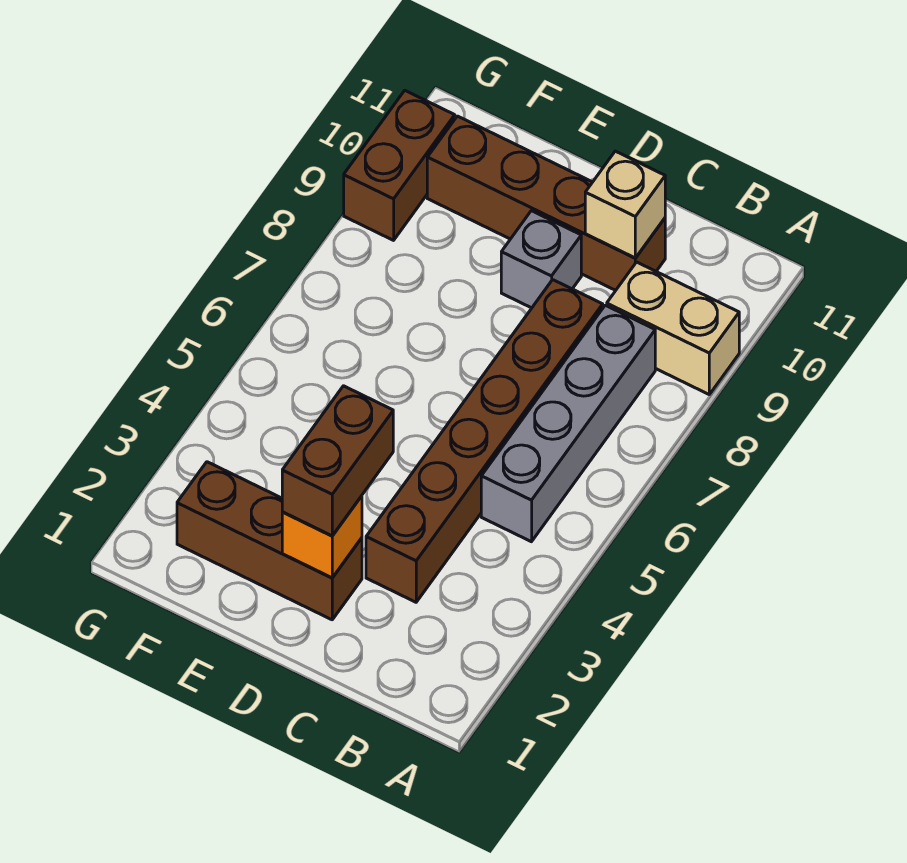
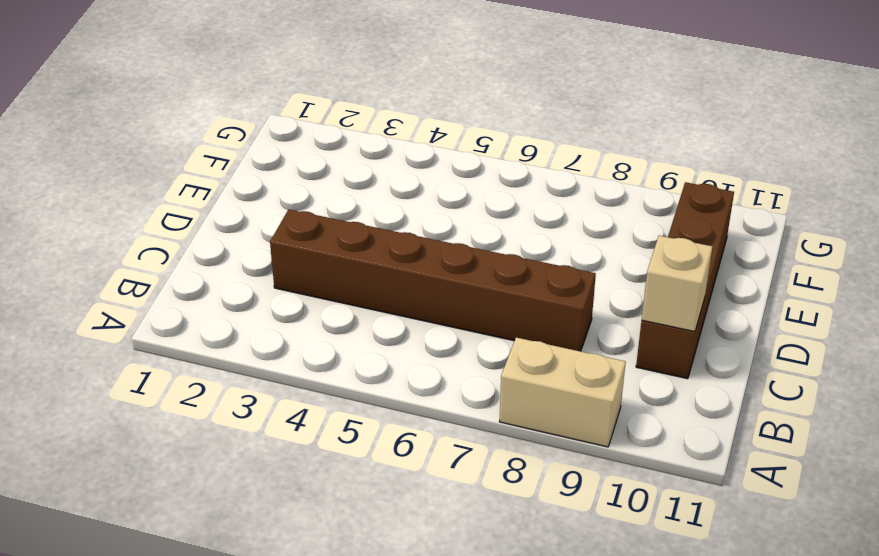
tan 1x2 brick [499,337,626,447] -> tan 1x2 brick turned to [607,262,739,394]
none -> grey 1x4 brick [481,305,655,542]
none -> brown 1x3 brick [177,462,362,620]

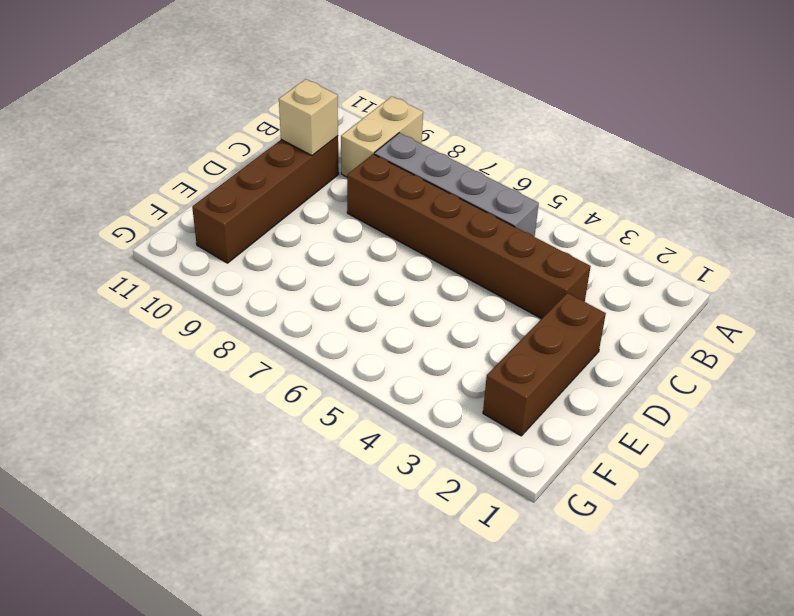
none -> grey 1x1 brick [501,211,581,308]
none -> brown 1x2 brick [344,91,455,240]

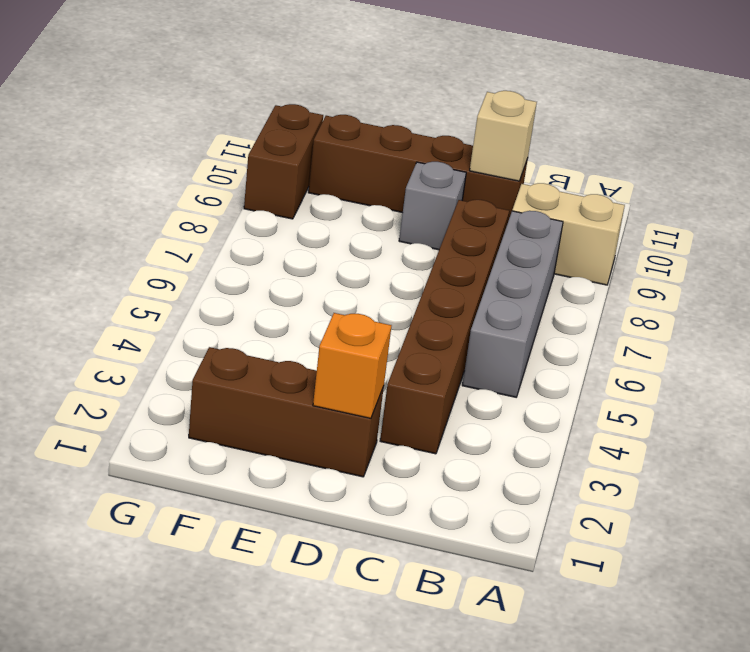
none -> brown 1x2 brick [282,386,393,536]

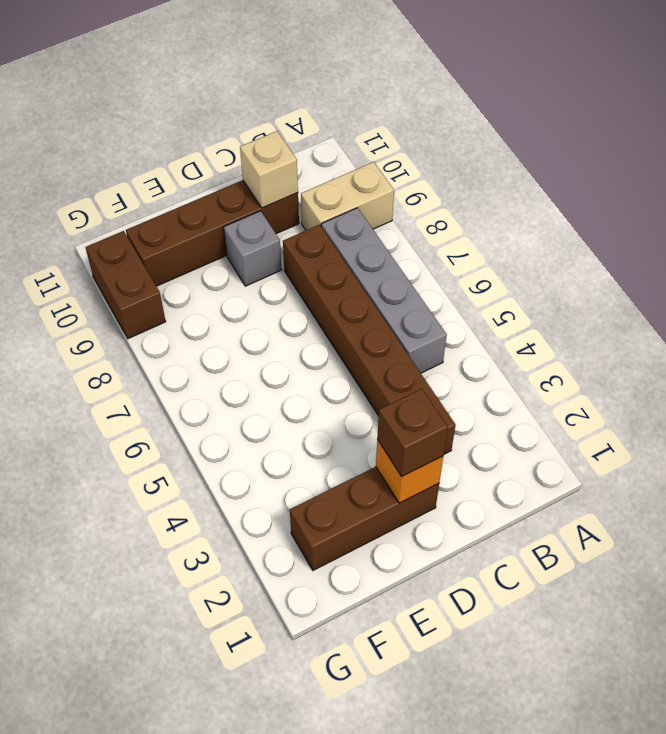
brown 1x1 brick [377,389,448,476] -> brown 1x2 brick [282,386,393,536]

